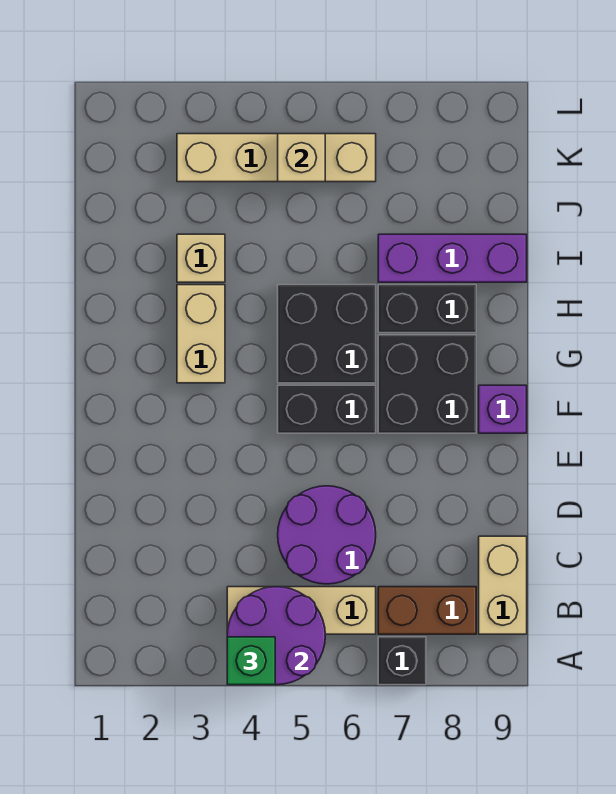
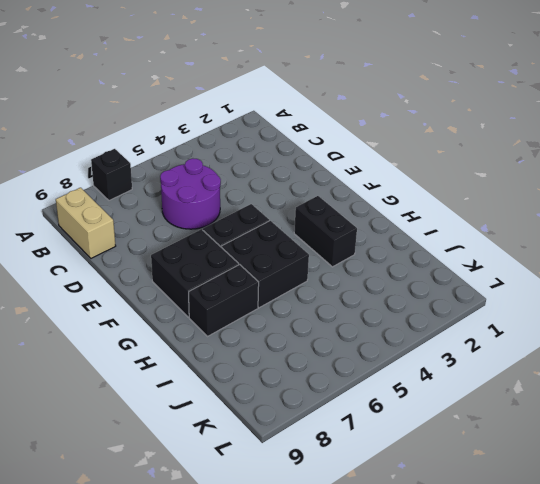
black 1x2 brick [294,196,357,267] -> tan 1x2 brick [177,285,225,383]
none -> tan 1x3 brick [227,587,376,634]
none -> brown 1x2 brick [378,587,476,634]
none -> purple 1x1 brick [479,385,527,433]

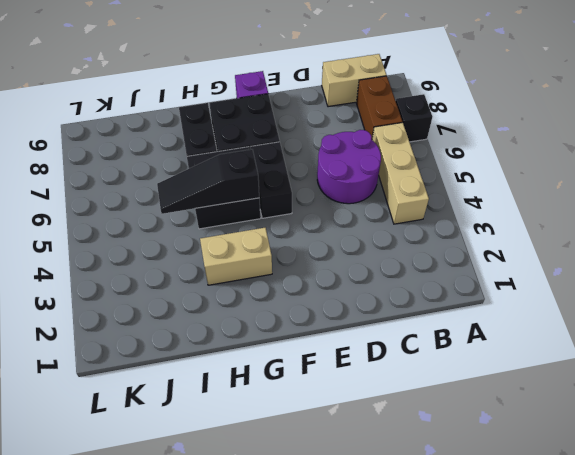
black 1x3 slope [157,149,259,214] -> none
none -> tan 1x1 brick [177,234,225,282]
none -> purple 1x3 brick [378,234,527,282]
none -> tan 1x4 brick [177,134,376,182]

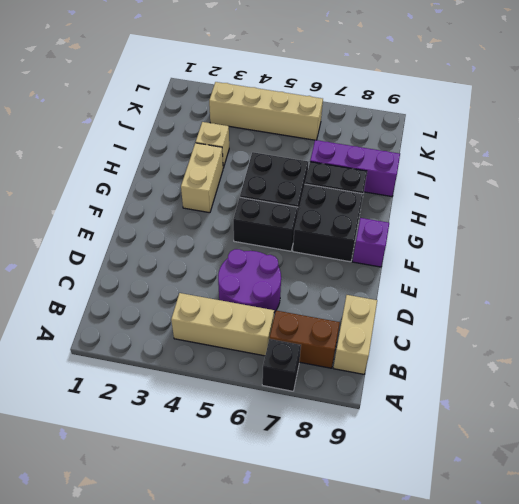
none -> purple 2x2 round brick [227,587,325,685]
none -> tan 1x1 brick [278,134,325,182]
none -> green 1x1 brick [227,637,275,685]

